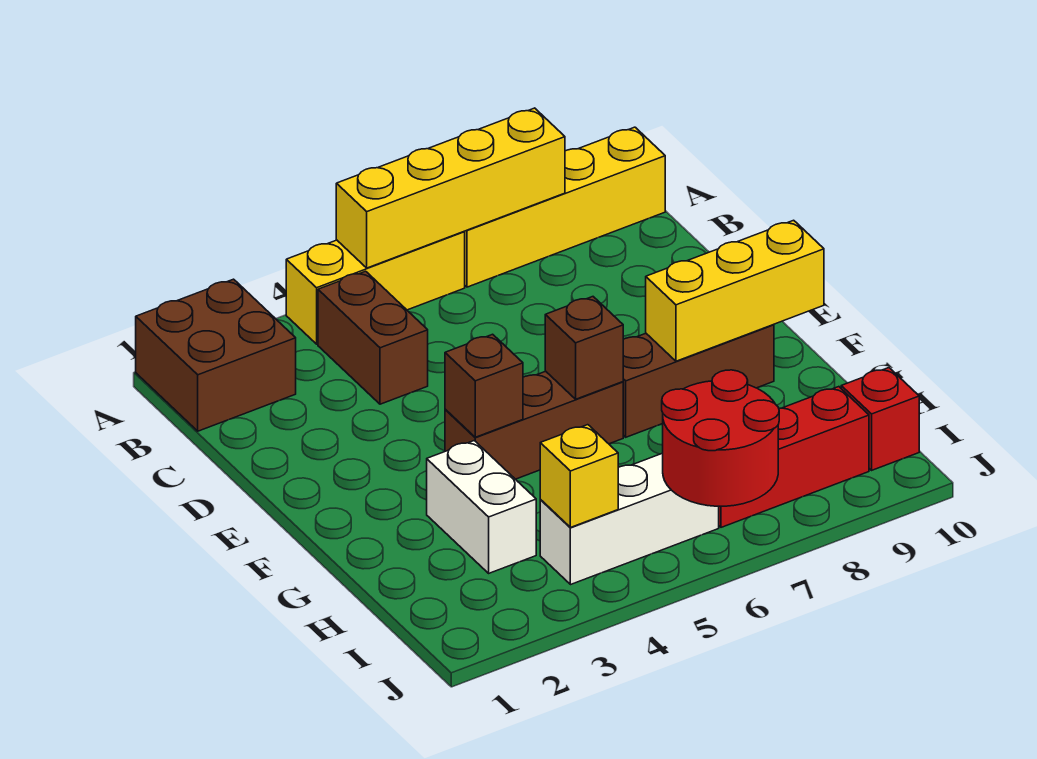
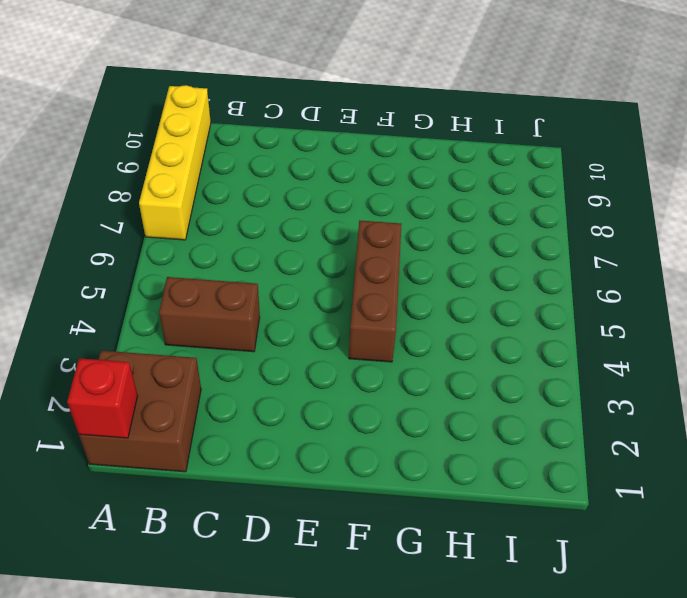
red 1x1 brick [67,358,138,438] -> red 1x1 brick moved to [841,368,919,470]
none -> yellow 1x3 brick [286,232,465,344]
none -> brown 1x3 brick [623,325,774,437]
none -> white 1x2 brick [427,441,536,573]

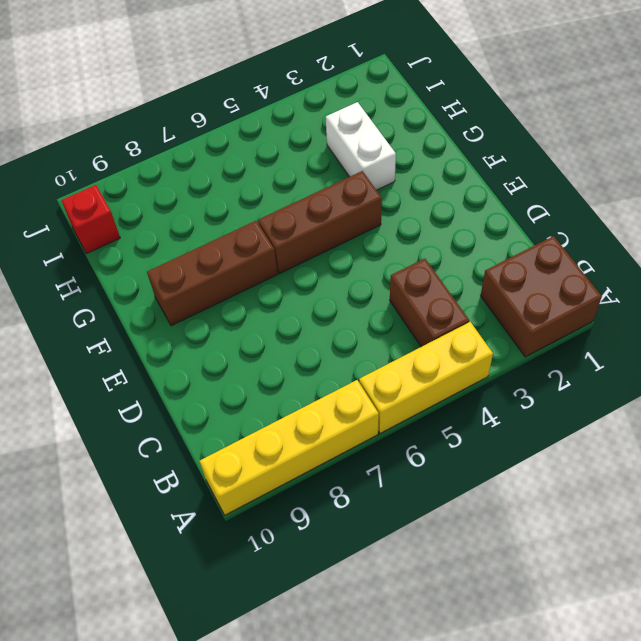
none -> white 1x3 brick [540,453,719,585]
none -> red 1x3 brick [719,387,869,527]
none -> yellow 1x4 brick [336,108,565,268]

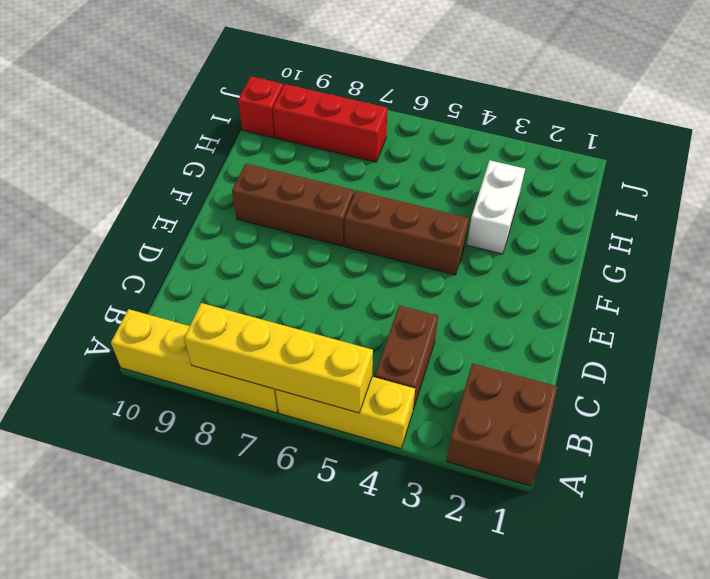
none -> white 1x3 brick [540,453,719,585]
none -> brown 1x1 brick [445,334,523,437]
none -> brown 1x1 brick [545,297,623,399]

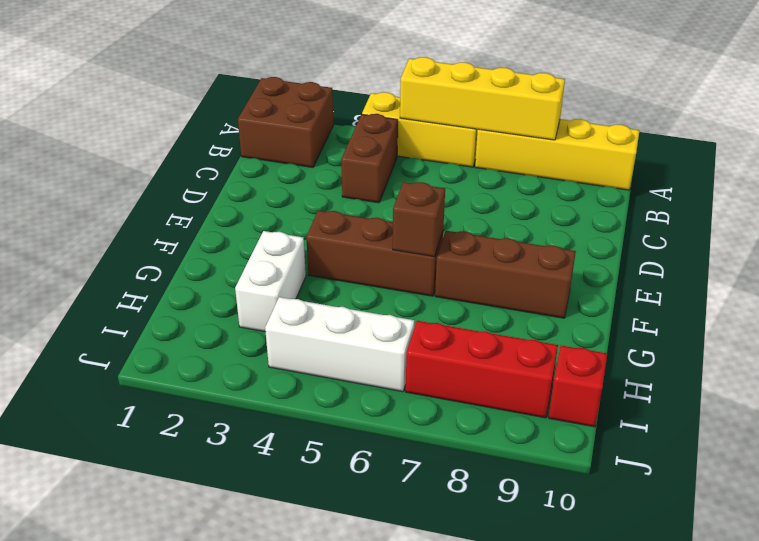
none -> brown 1x1 brick [445,334,523,437]
none -> yellow 1x3 brick [646,220,824,361]
none -> yellow 1x1 brick [540,425,618,527]

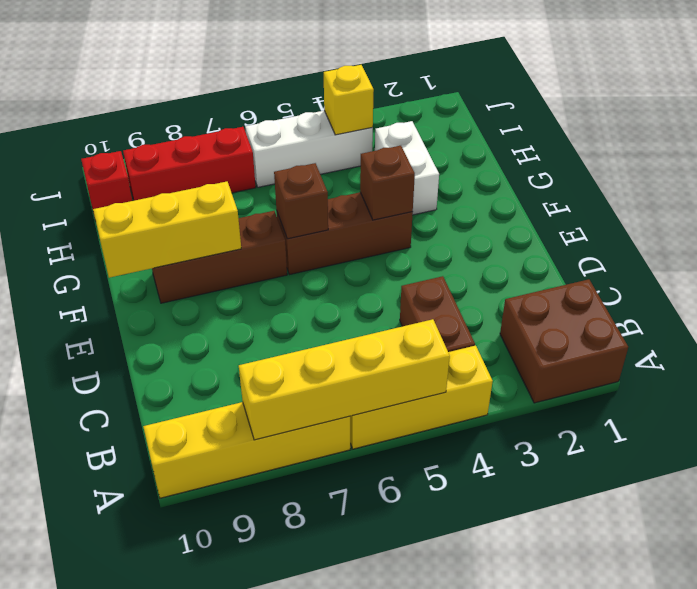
none -> red 2x2 round brick [662,370,779,506]

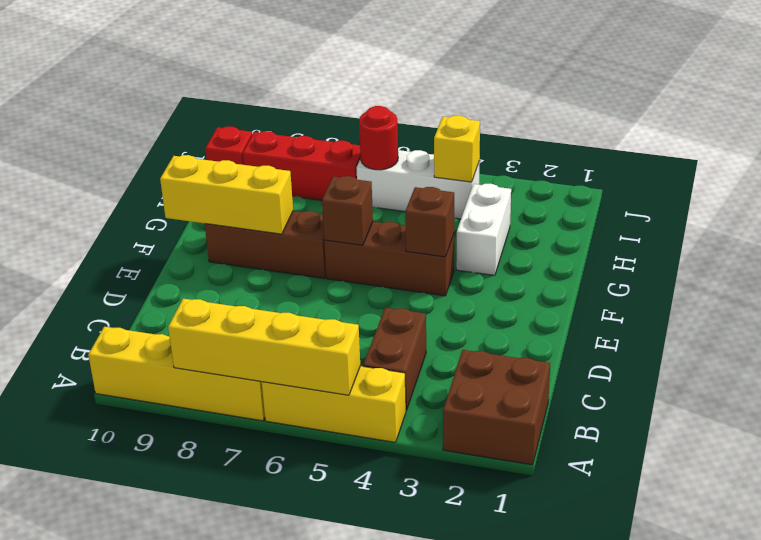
red 1x1 round brick [359,106,398,170] -> red 2x2 round brick [662,370,779,506]

